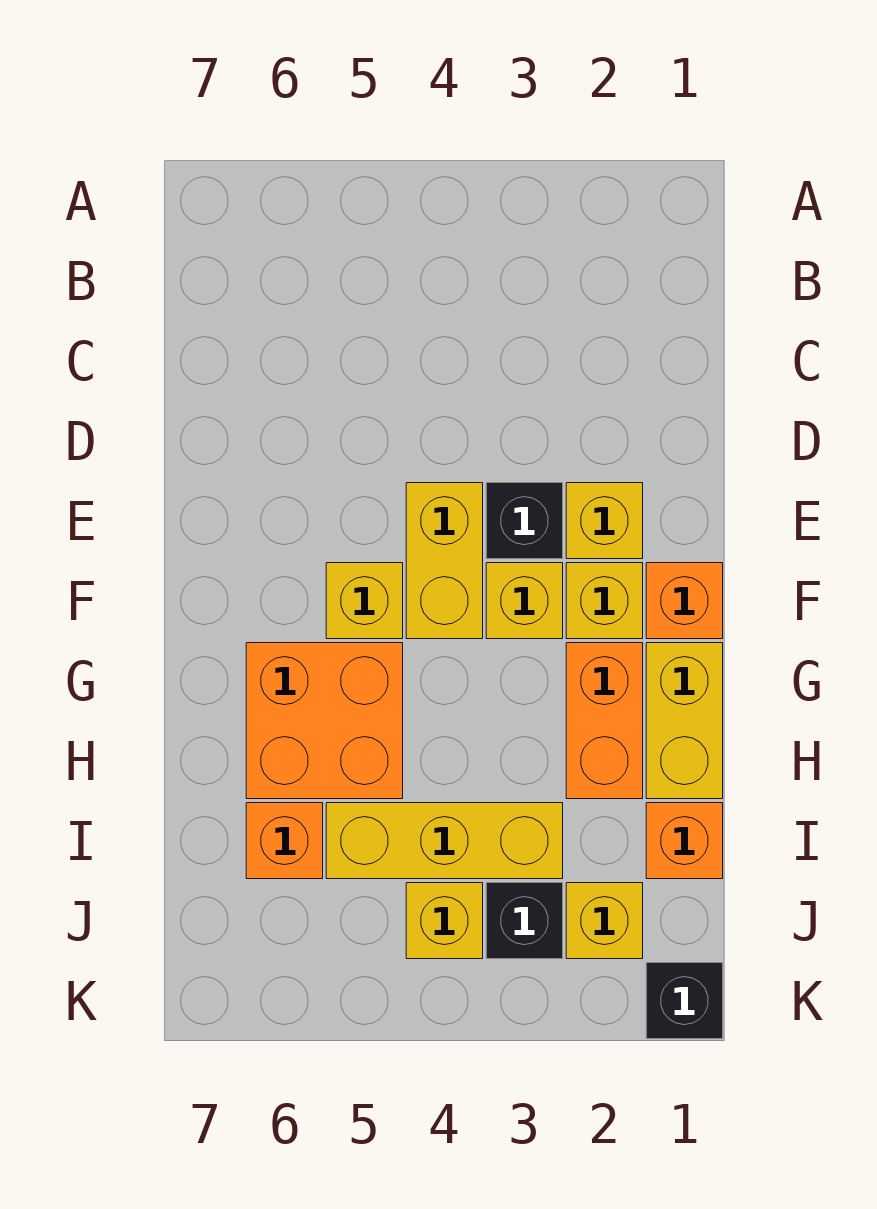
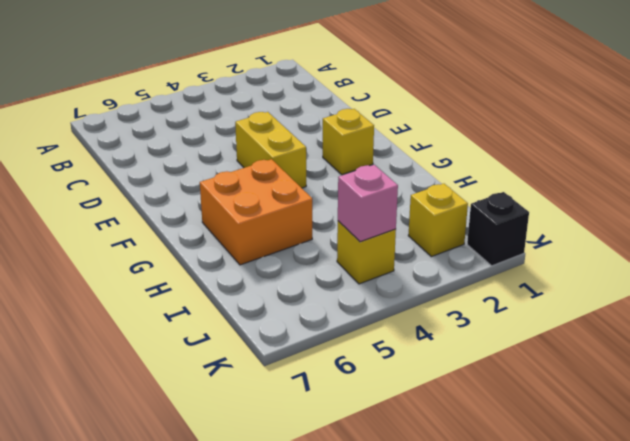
pink 1x1 brick [338,165,398,242] -> none
none -> yellow 1x1 brick [566,483,643,559]
none -> black 1x1 brick [486,483,563,559]
none -> orange 1x1 brick [646,563,723,639]

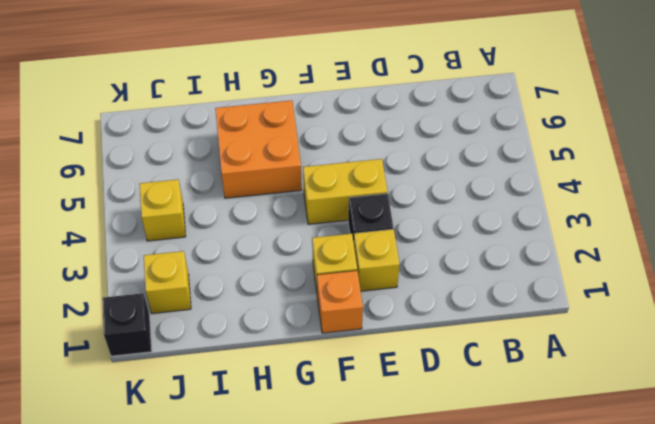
none -> yellow 1x1 brick [486,563,563,639]
none -> yellow 1x1 brick [326,563,403,639]
none -> yellow 1x2 brick [646,643,723,799]

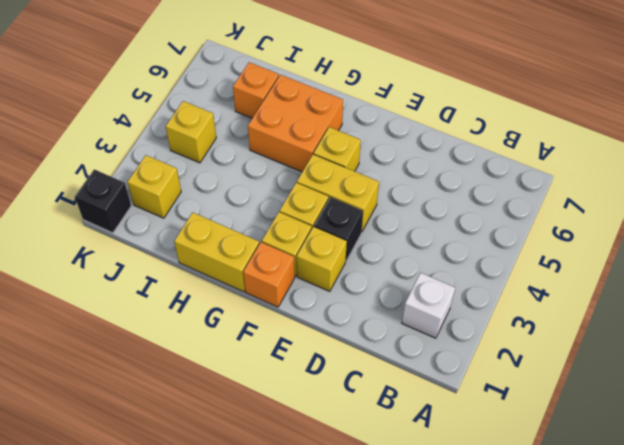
white 1x1 brick [402,273,455,338] -> none
none -> orange 1x2 brick [566,643,643,799]
none -> orange 1x1 brick [646,803,723,879]
none -> yellow 1x3 brick [326,803,563,879]

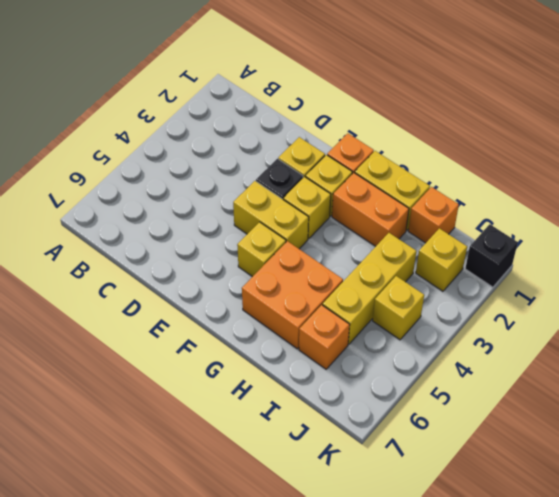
none -> black 1x1 brick [486,883,563,959]

